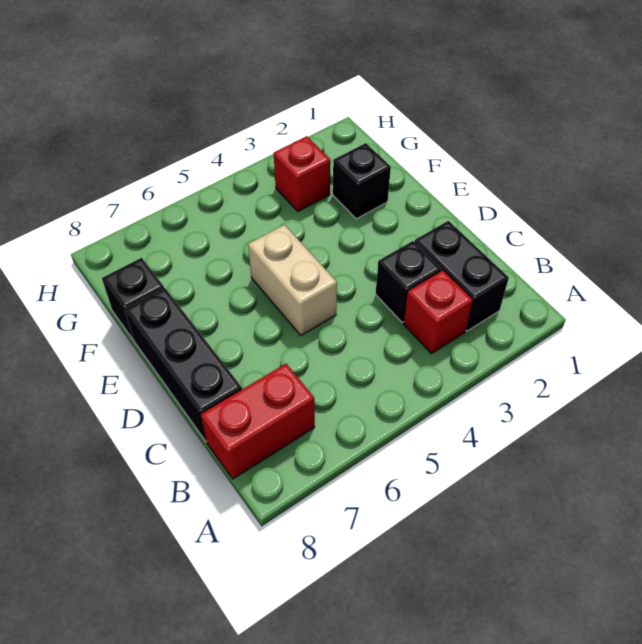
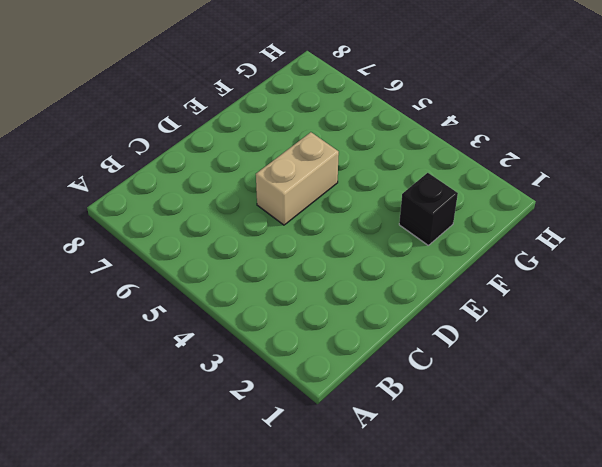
none -> black 1x2 brick [415,221,509,331]
none -> red 1x1 brick [404,271,473,354]

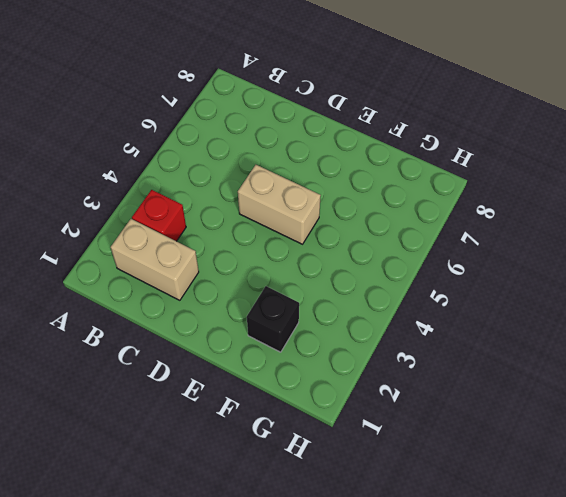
tan 1x2 brick [111,219,199,300] -> black 1x2 brick [415,221,509,331]
none -> red 1x2 brick [201,364,315,479]
none -> black 1x1 brick [376,241,441,322]

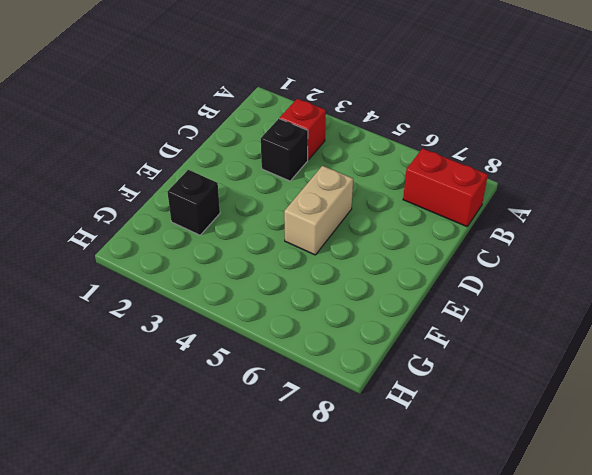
none -> black 1x2 brick [415,221,509,331]
none -> black 1x3 brick [125,288,242,441]

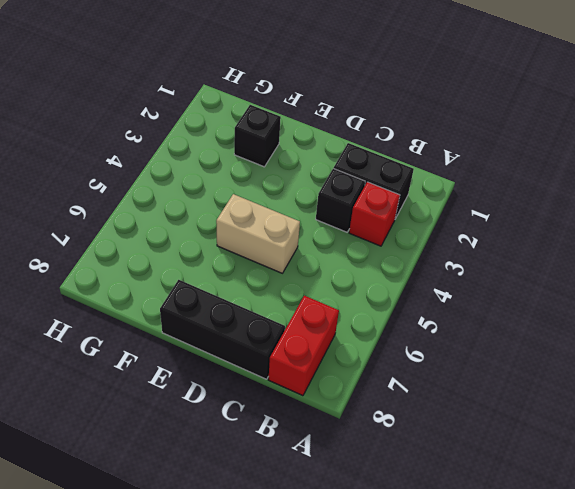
none -> black 1x1 brick [102,258,164,340]
none -> red 1x1 brick [274,136,330,211]

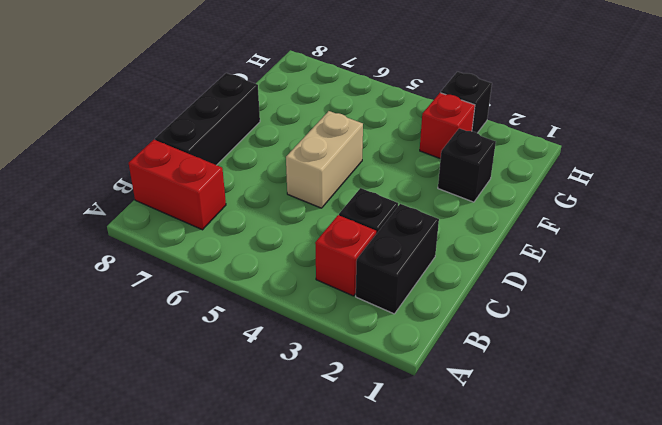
black 1x1 brick [441,72,492,133] -> black 1x1 brick moved to [102,258,164,340]

